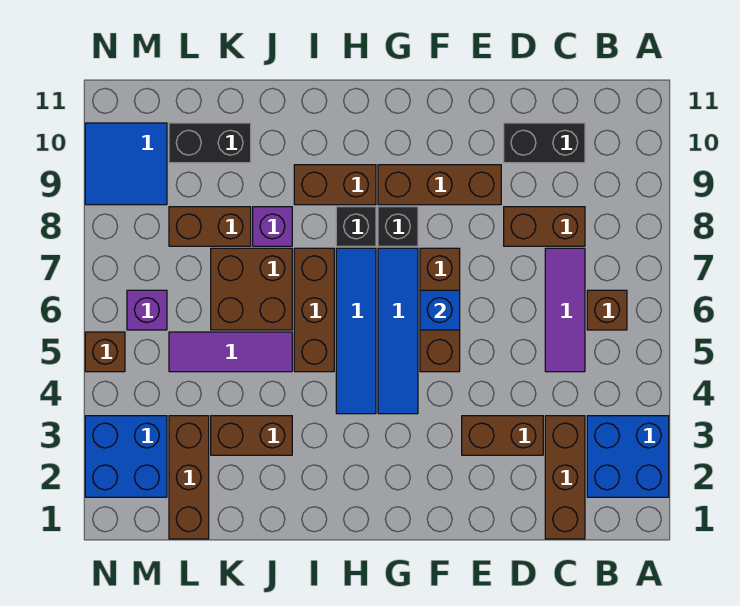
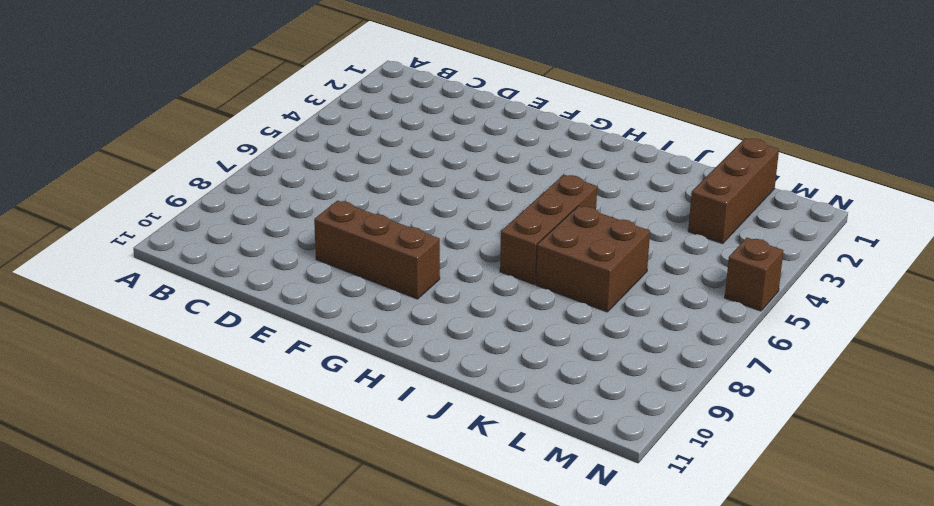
none -> blue 2x2 brick [587,416,669,497]
none -> brown 1x1 brick [587,290,627,330]
none -> brown 1x3 brick [545,416,585,539]

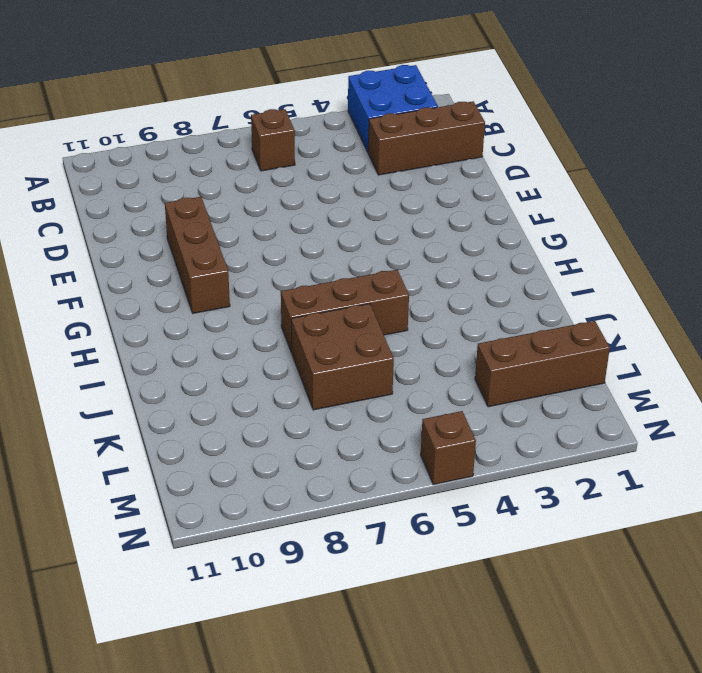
none -> purple 1x3 tile [545,248,585,372]
none -> brown 1x2 brick [504,207,585,246]
none -> black 1x2 brick [504,123,585,163]

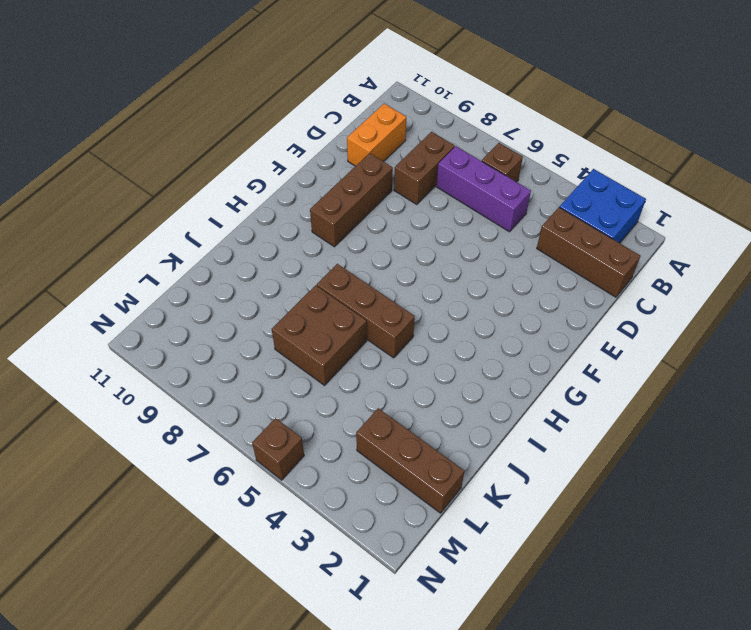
purple 1x3 brick [436,146,531,232] -> purple 1x3 tile [545,248,585,372]
orange 1x2 brick [347,104,406,166] -> black 1x2 brick [504,123,585,163]
none -> brown 1x2 brick [462,416,543,455]
none -> brown 1x3 brick [420,248,460,372]
none -> blue 1x4 tile [378,248,418,414]

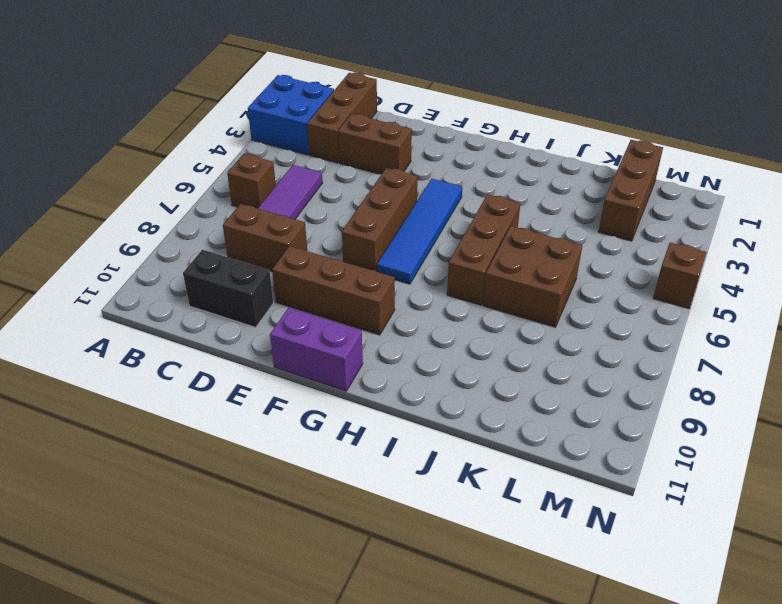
purple 1x2 brick [270,308,363,391] -> none
none -> black 1x1 brick [378,207,418,246]
none -> blue 1x4 tile [336,248,376,414]
none -> black 1x1 brick [336,207,376,246]

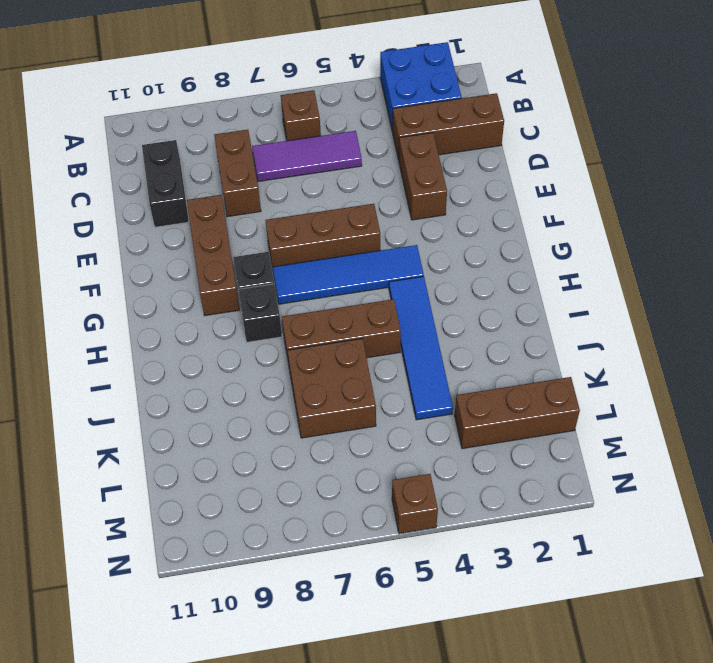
blue 1x4 tile [389,276,453,420] -> blue 1x4 tile turned to [336,248,376,414]
none -> brown 1x2 brick [294,165,376,205]
none -> brown 1x2 brick [211,416,292,455]
none -> purple 1x3 tile [169,332,292,372]

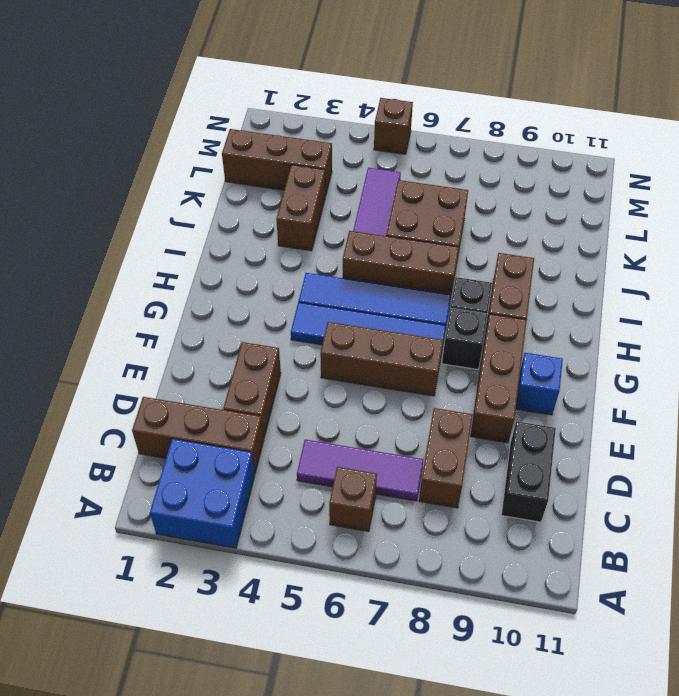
blue 1x1 brick [516,353,563,415] -> blue 1x1 brick moved to [420,290,460,330]
none -> purple 1x1 brick [253,207,292,246]
none -> brown 1x2 brick [169,207,251,246]
none -> black 1x2 brick [169,123,251,163]

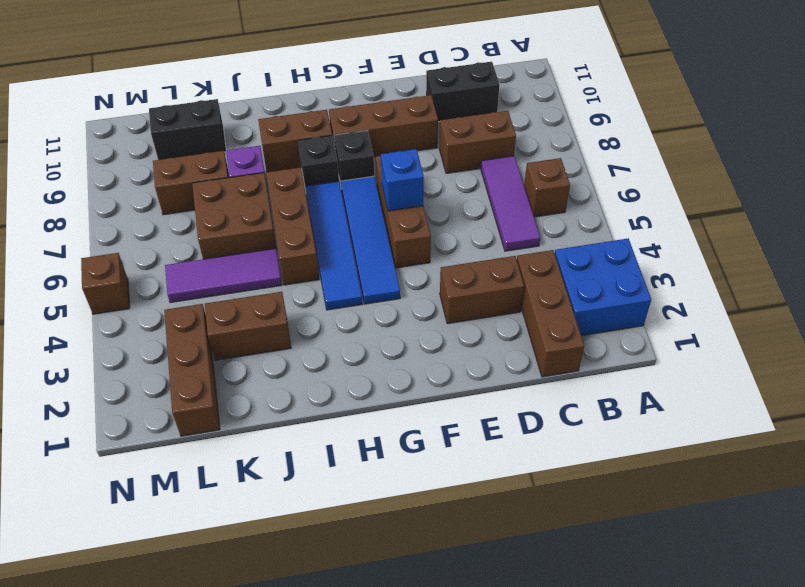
none -> blue 2x2 brick [85,416,167,497]
none -> purple 1x1 brick [127,290,167,330]
none -> blue 2x2 tile [85,123,167,205]

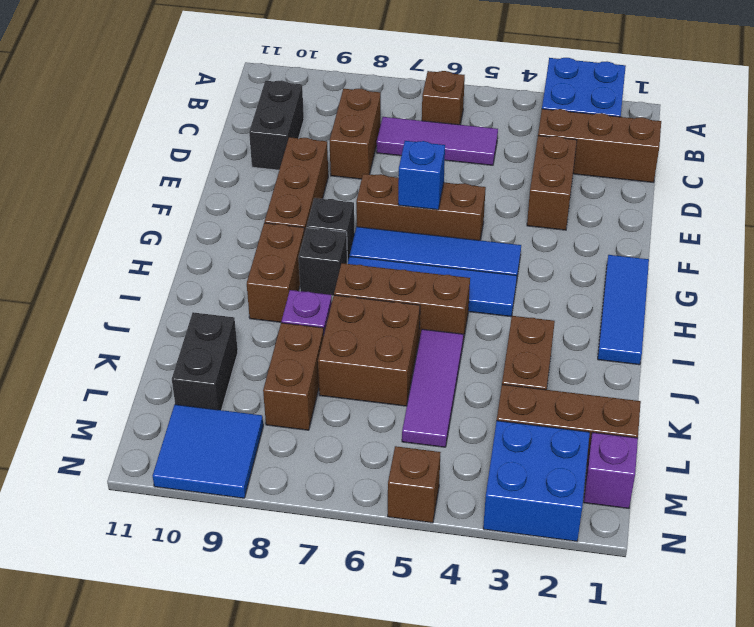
blue 1x3 tile [598,255,649,365] -> none
purple 1x1 brick [584,432,638,508] -> purple 1x1 brick moved to [127,290,167,330]

